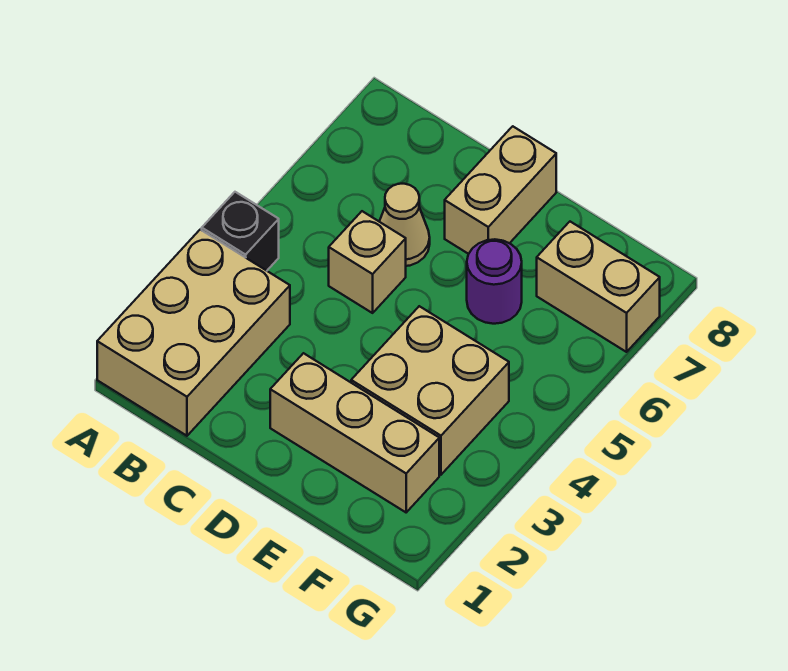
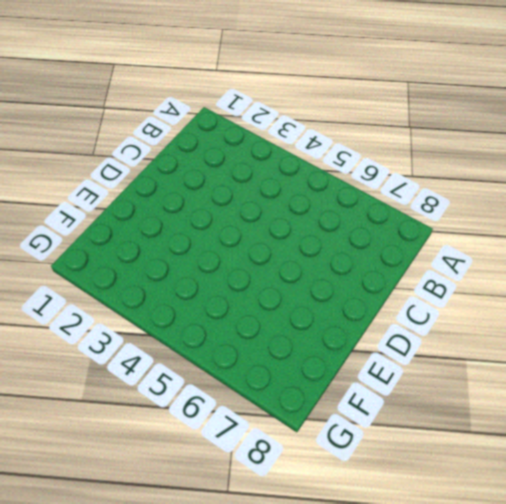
none -> tan 2x3 brick [97,230,290,436]
none -> black 1x1 brick [202,192,279,271]

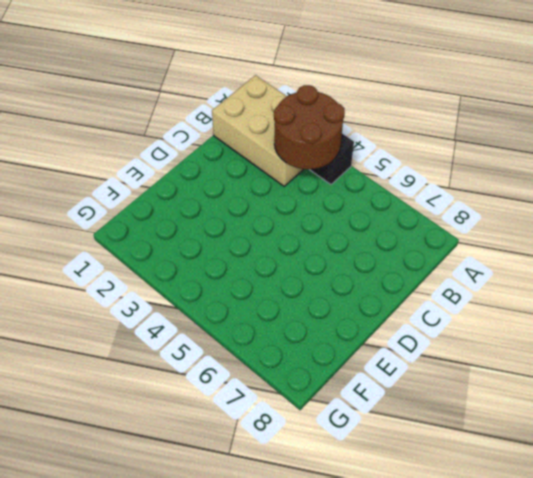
brown 2x2 round brick [274,85,345,169] -> none
none -> tan 1x1 brick [329,211,406,313]
none -> tan 1x1 cone [379,184,430,266]

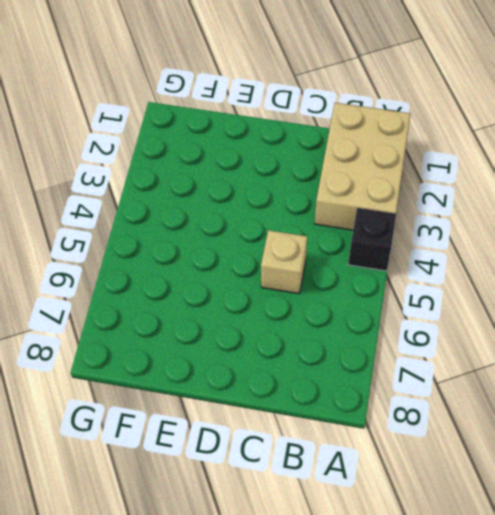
none -> tan 1x1 cone [379,184,430,266]
none -> tan 1x3 brick [270,353,439,512]

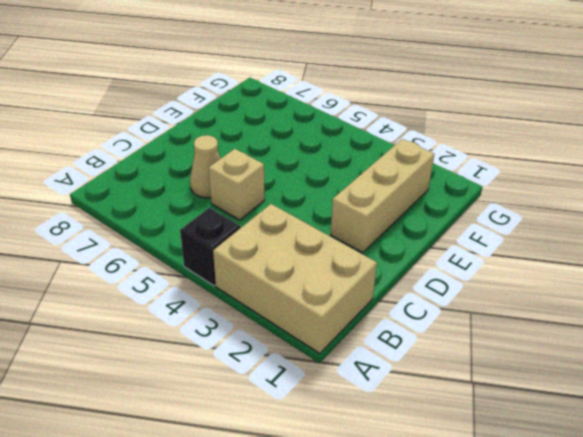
none -> tan 1x2 brick [445,126,556,254]
none -> tan 2x2 brick [351,306,509,475]

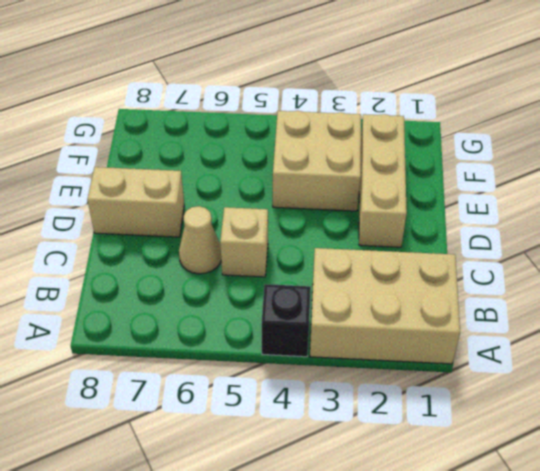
none -> purple 1x1 round brick [467,239,522,324]
none -> tan 1x2 brick [537,222,660,352]

